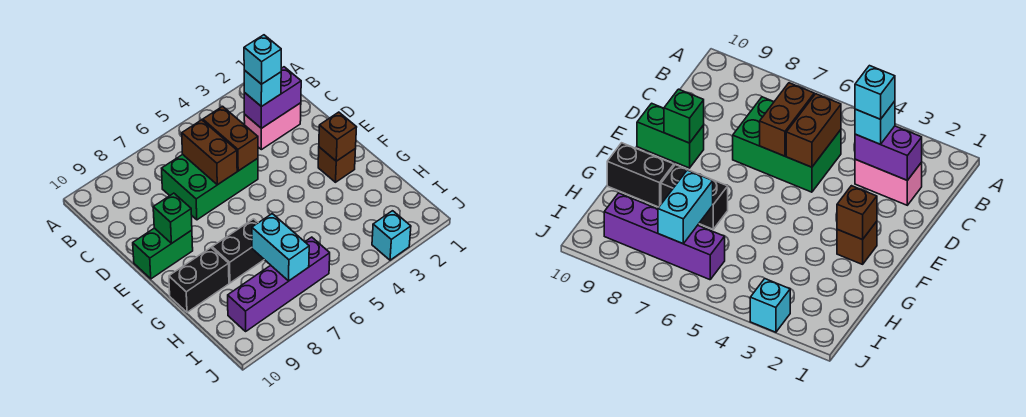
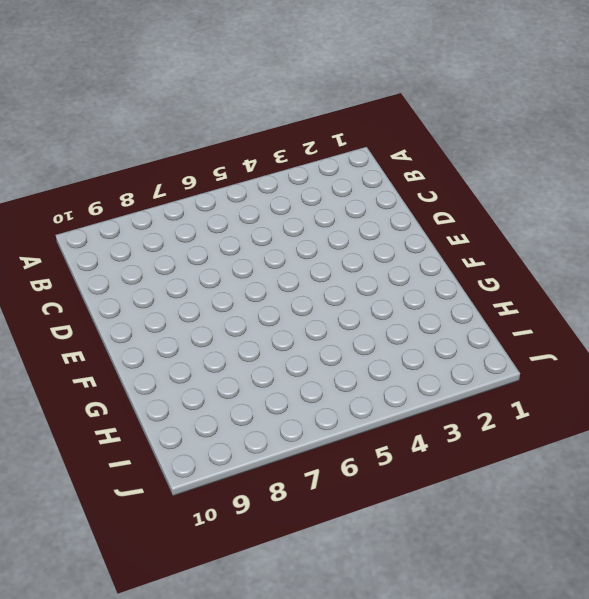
none -> pink 1x2 brick [244,103,301,150]
none -> green 2x3 brick [162,154,258,220]
none -> green 1x2 brick [133,228,193,279]

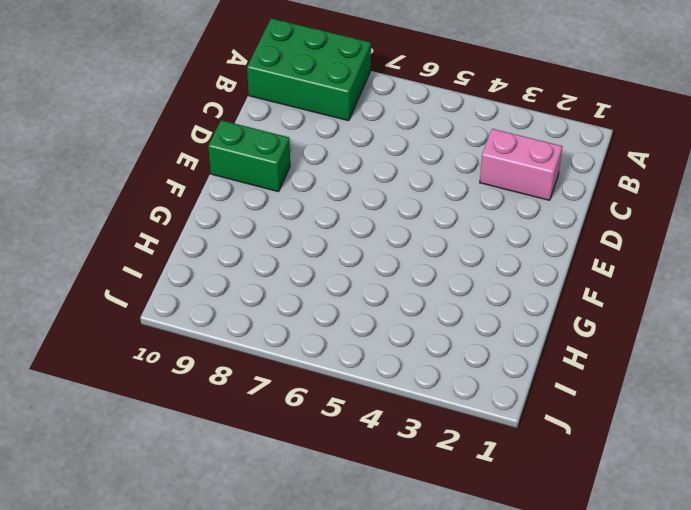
green 2x3 brick [247,18,371,121] -> green 2x3 brick moved to [162,154,258,220]
none -> brown 1x1 brick [318,147,355,182]
none -> black 1x2 brick [212,219,264,283]
none -> black 1x2 brick [169,248,229,312]

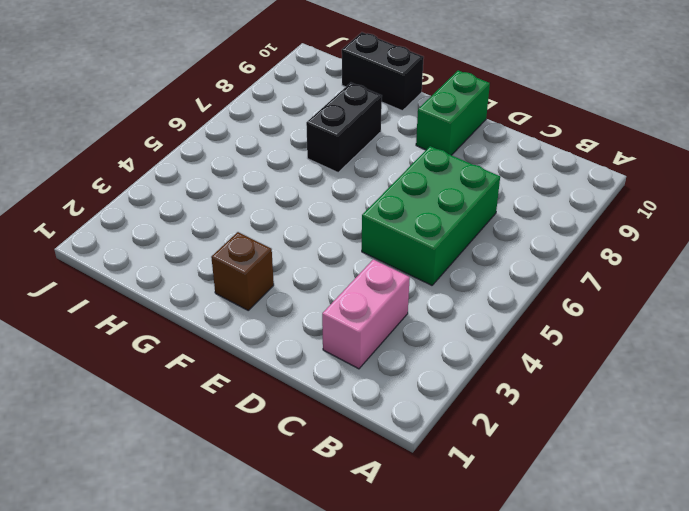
black 1x2 brick [342,32,424,111] -> black 1x2 brick turned to [169,248,229,312]
none -> purple 1x4 brick [228,237,330,331]
none -> cyan 1x1 brick [372,211,411,260]
none -> purple 1x2 brick [244,67,301,128]

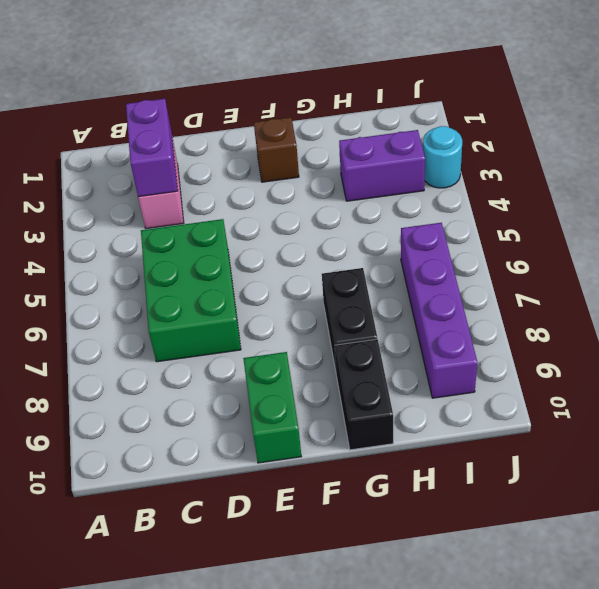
purple 1x2 brick [339,130,425,201] -> none
cyan 1x1 round brick [423,126,462,188] -> cyan 1x1 brick [372,211,411,260]
none -> brown 1x2 brick [203,106,258,171]
none -> brown 1x2 brick [182,120,237,185]
none -> green 1x1 brick [153,193,192,244]

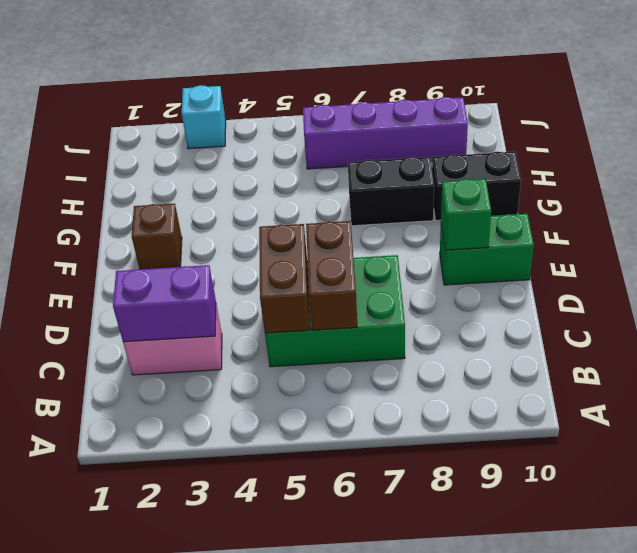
none -> brown 1x1 brick [319,112,357,161]
none -> cyan 1x2 brick [252,214,309,281]
none -> cyan 1x1 brick [244,70,281,107]

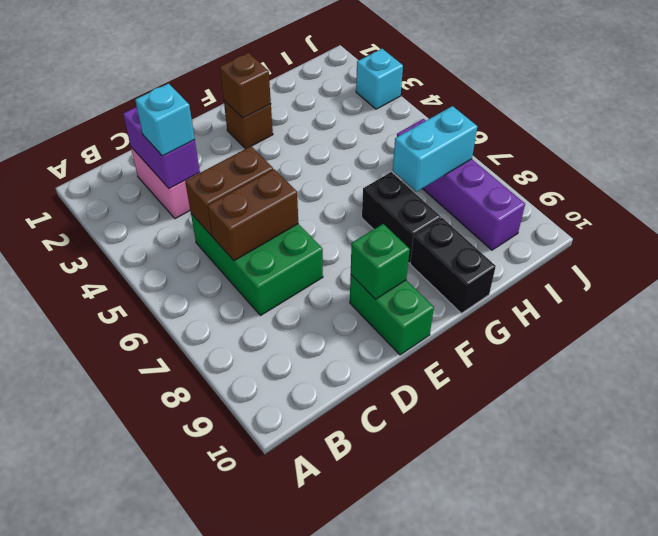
none -> cyan 1x1 brick [244,35,281,84]

